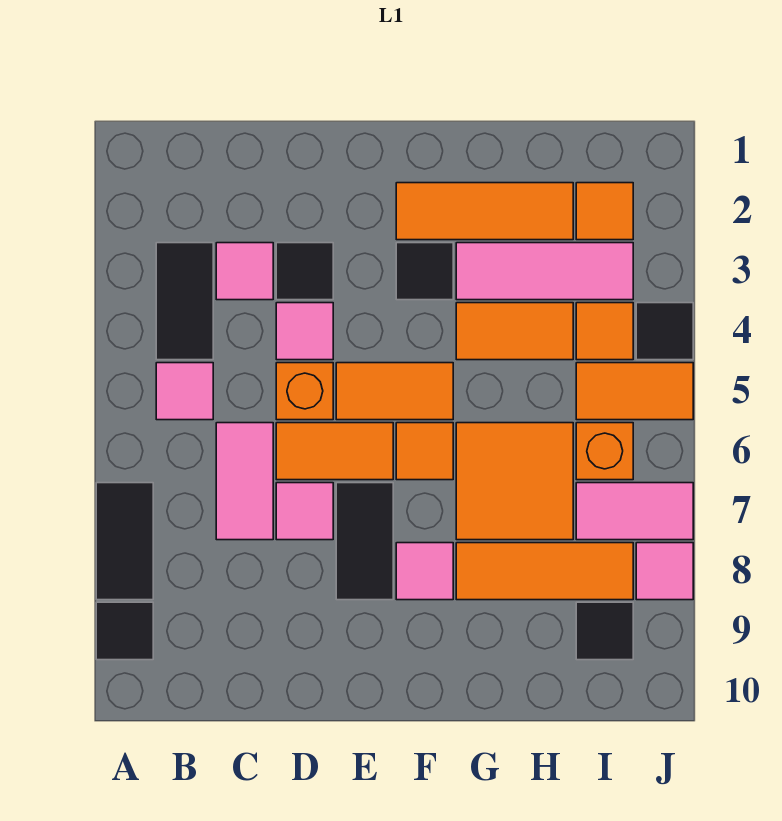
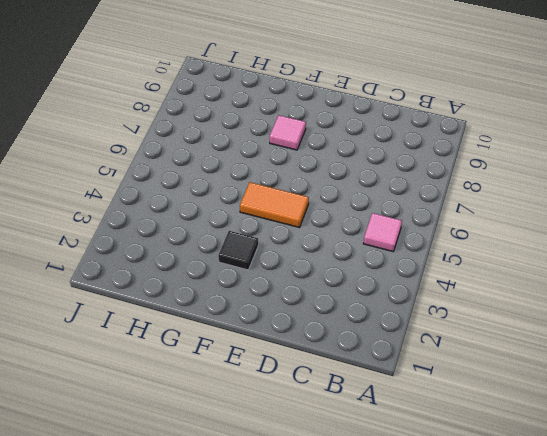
none -> black 1x2 tile [96,483,153,600]
none -> black 1x1 tile [96,602,153,660]
none -> black 1x2 tile [156,243,213,360]

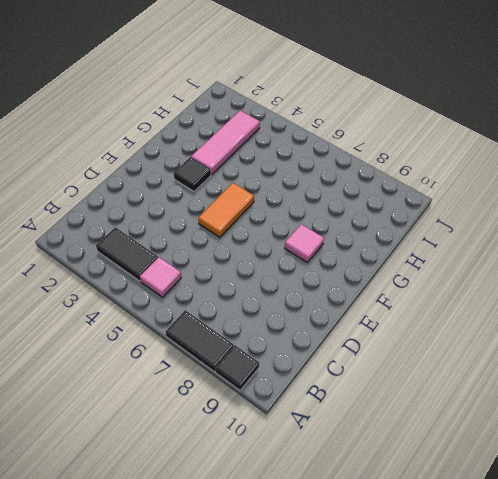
none -> pink 1x1 tile [216,243,273,300]
none -> pink 1x2 tile [216,423,273,540]
none -> black 1x1 tile [276,243,333,300]

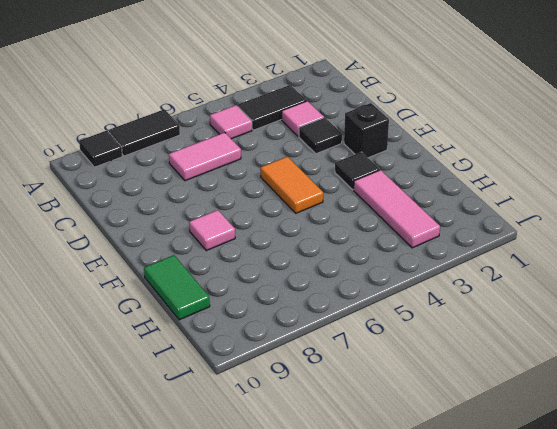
black 1x1 brick [344,103,389,158] -> none
green 1x2 tile [144,255,210,320] -> none
none -> pink 1x1 tile [276,303,333,360]
none -> orange 1x1 brick [276,363,333,420]
none -> orange 1x2 tile [276,423,393,480]

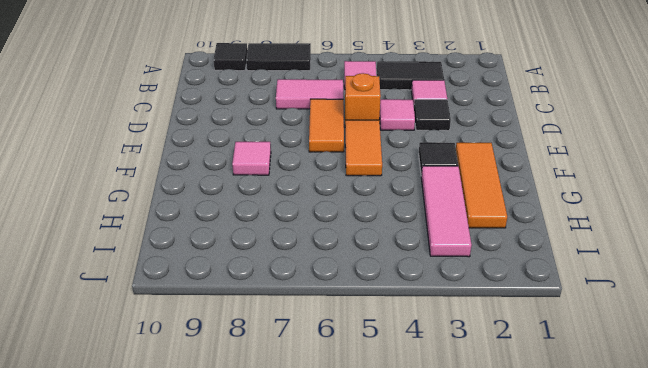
none -> pink 1x1 tile [276,483,333,540]
none -> black 1x2 tile [336,483,393,600]
none -> orange 1x1 tile [396,423,453,480]

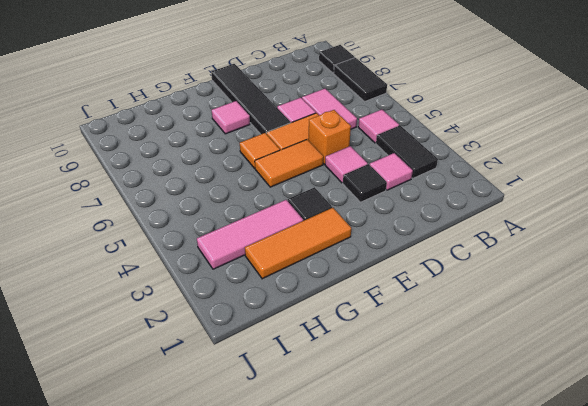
black 1x4 tile [211,64,291,134] -> black 1x2 tile [336,483,393,600]
none -> orange 1x2 tile [456,303,573,360]
none -> orange 2x2 tile [456,423,573,540]
none -> orange 1x3 tile [456,543,633,600]

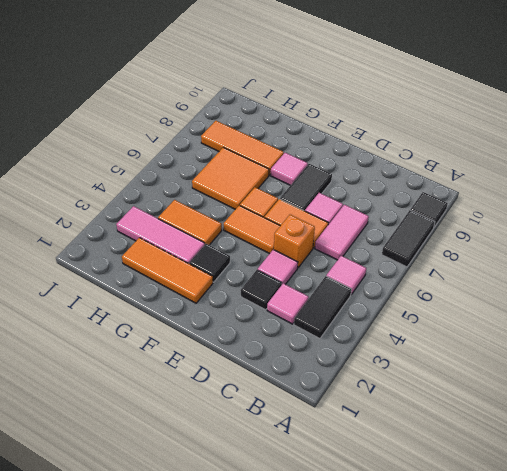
none -> orange 1x1 tile [576,183,633,240]
none -> orange 1x1 tile [576,303,633,360]
none -> orange 1x2 tile [576,363,693,420]

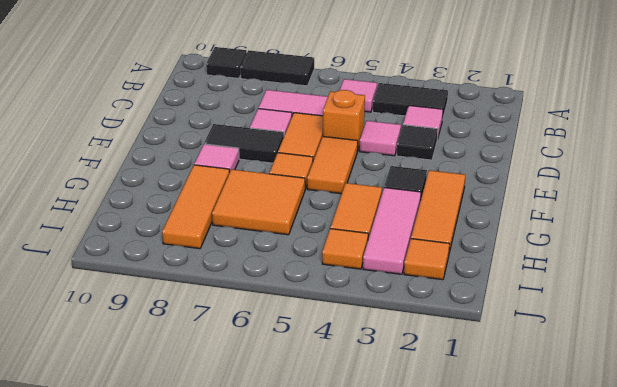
none -> orange 1x2 tile [576,363,693,420]
none -> orange 1x1 brick [576,423,633,480]
none -> pink 1x2 tile [576,483,693,540]

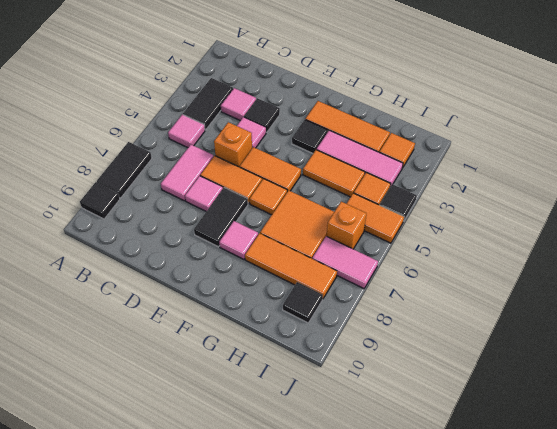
none -> pink 1x1 tile [636,543,693,600]

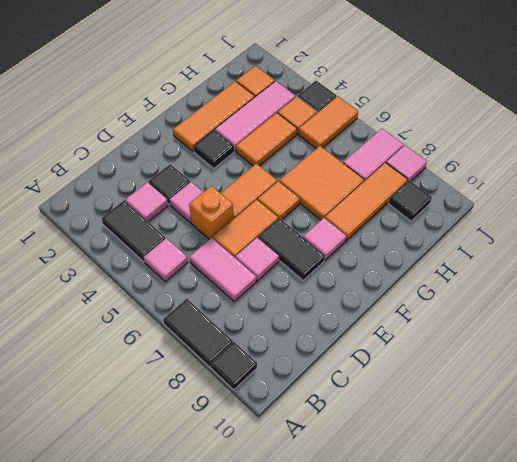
none -> orange 1x1 brick [576,423,633,480]

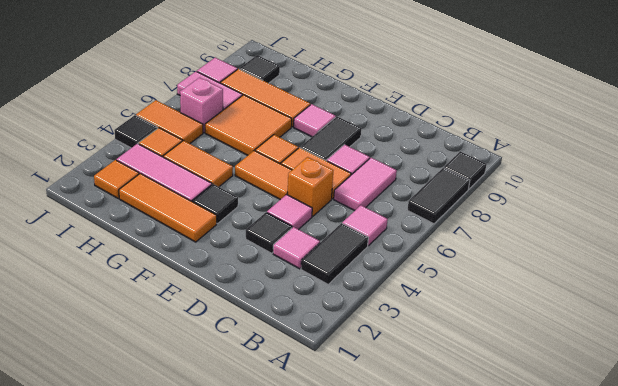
pink 1x1 brick [180,78,223,133] -> orange 1x1 brick [576,423,633,480]

